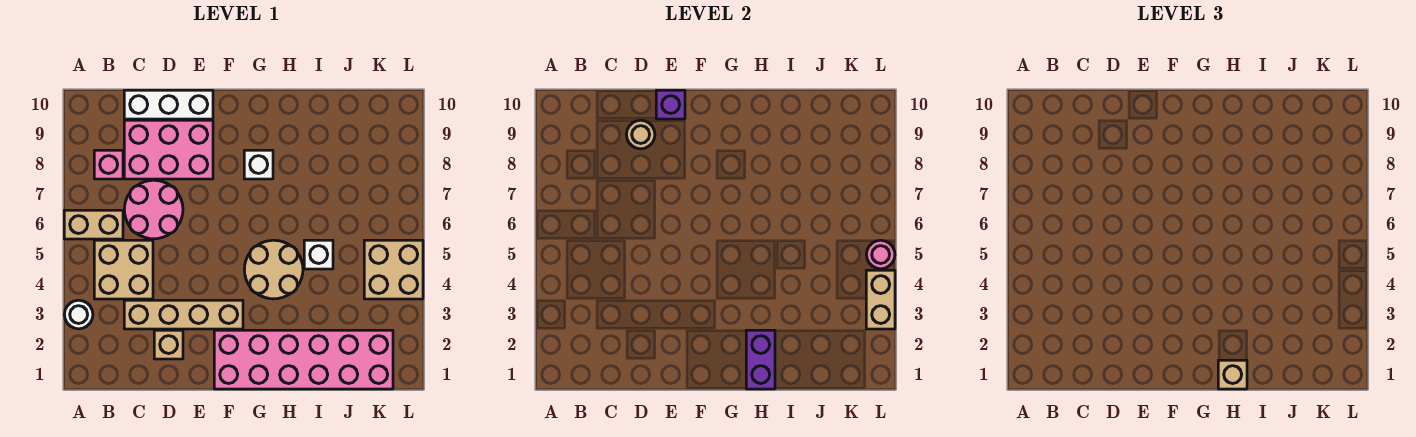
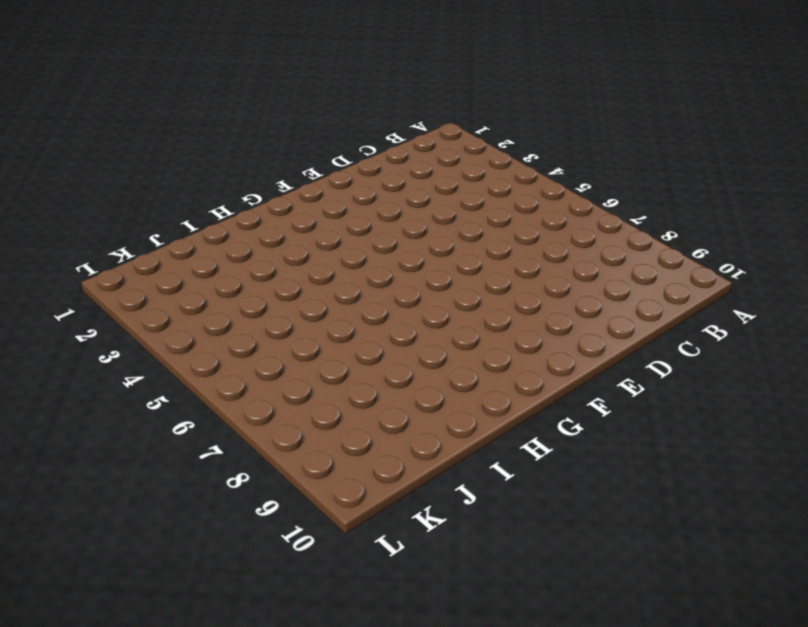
none -> white 1x1 round brick [64,300,93,329]
none -> tan 1x2 brick [64,210,123,239]
none -> tan 2x2 brick [94,240,153,299]

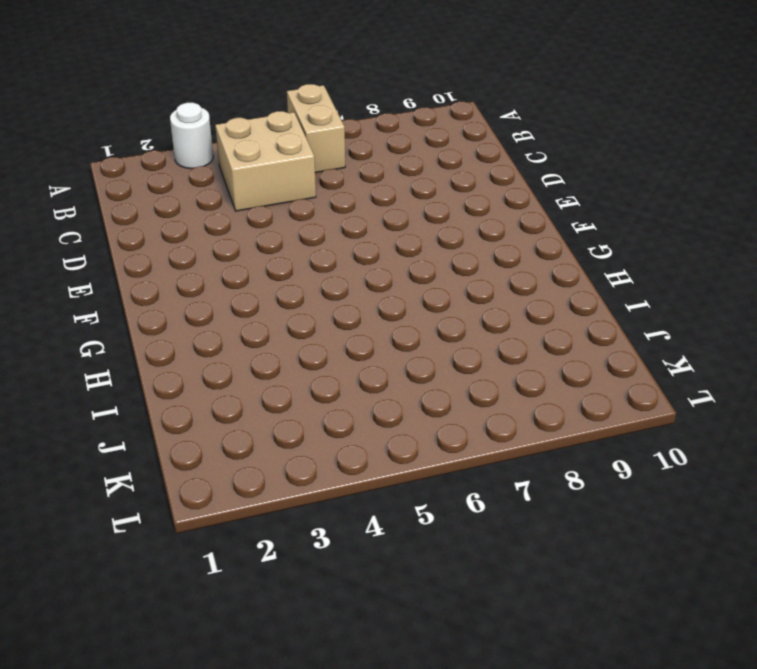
none -> pink 1x1 brick [94,150,123,179]
none -> tan 1x4 brick [124,300,243,329]
none -> pink 2x2 round brick [124,180,183,239]

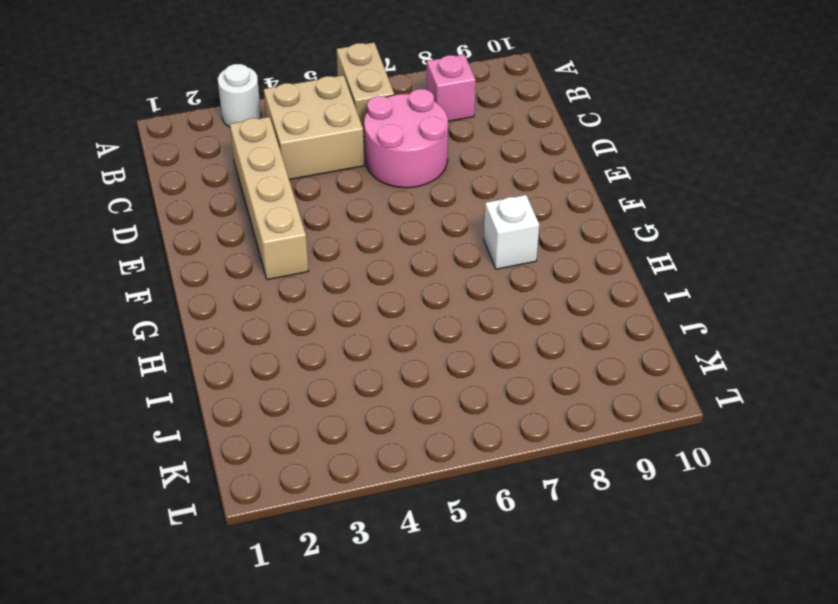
none -> pink 2x3 brick [124,120,213,179]
none -> white 1x3 brick [124,90,213,119]
none -> tan 1x1 brick [154,330,183,359]

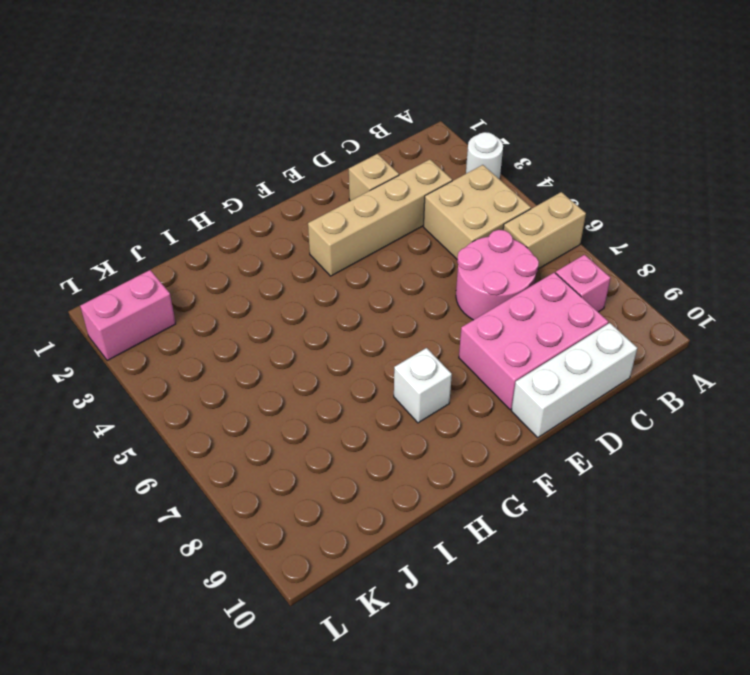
pink 1x2 brick [80,270,176,361] -> pink 2x6 brick [214,330,393,389]
none -> tan 2x2 round brick [244,240,303,299]
none -> white 1x1 brick [304,240,333,269]
none -> tan 2x2 brick [364,240,423,299]

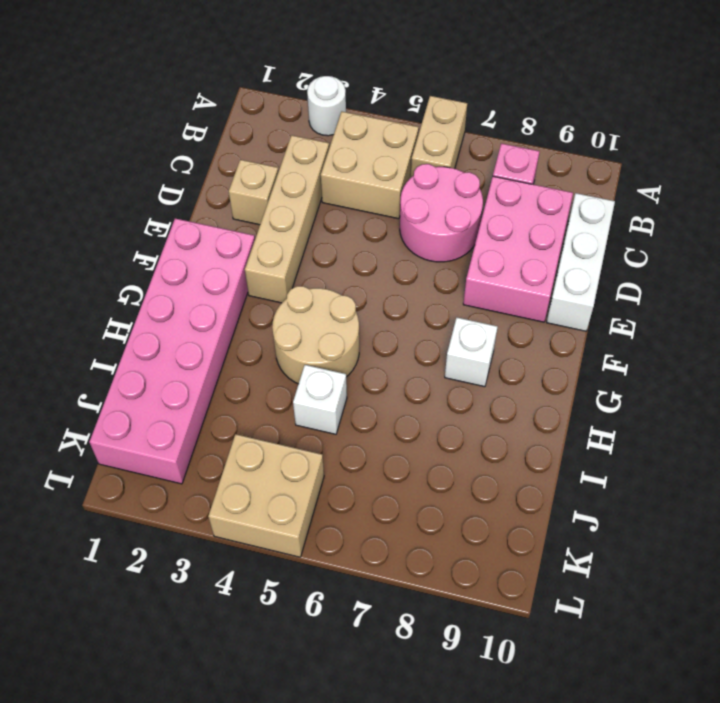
none -> tan 1x1 round brick [626,120,655,149]
none -> purple 1x1 brick [656,90,685,119]
none -> purple 1x2 brick [746,330,775,389]

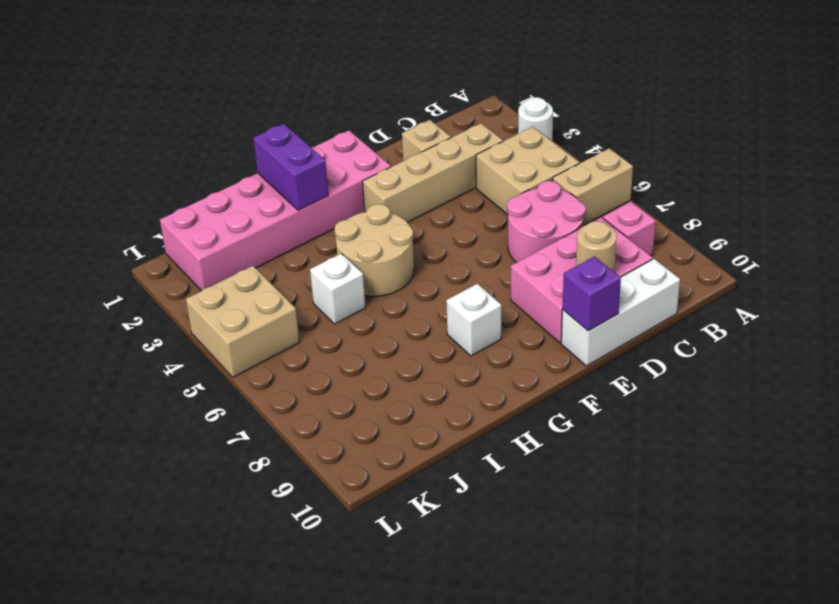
none -> tan 1x2 brick [866,270,895,329]
none -> pink 1x1 round brick [866,240,895,269]
none -> tan 1x1 brick [1218,360,1247,389]

